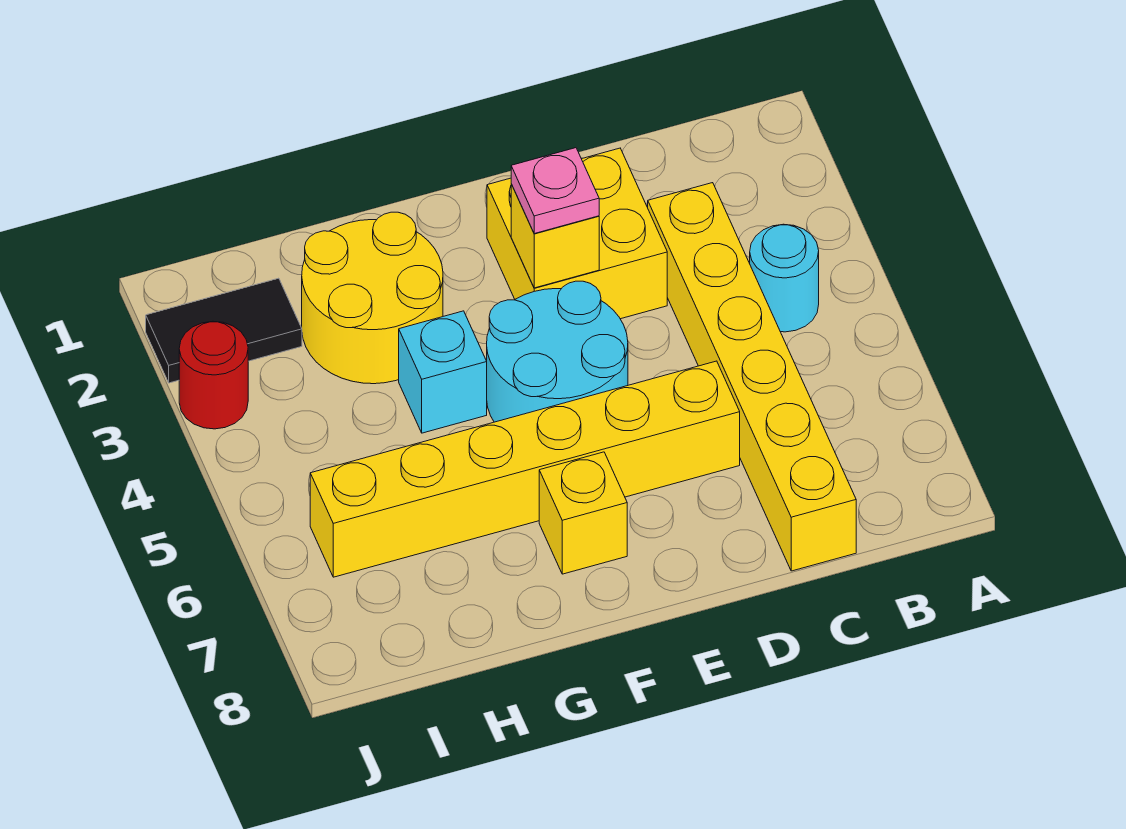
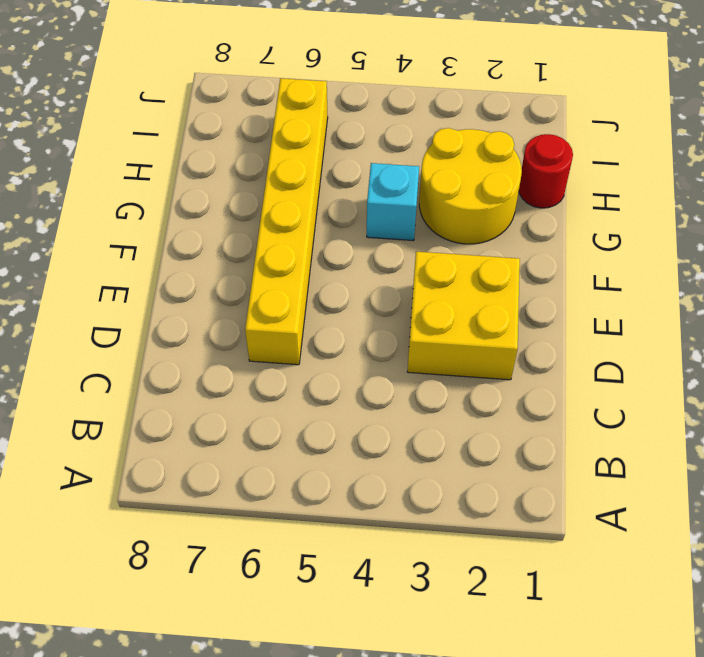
red 1x1 round brick [519,134,573,208] -> red 1x1 round brick moved to [179,321,248,429]
none -> cyan 1x1 round brick [750,224,819,332]
none -> yellow 1x6 brick [648,183,856,571]
none -> cyan 2x2 round brick [487,281,628,422]

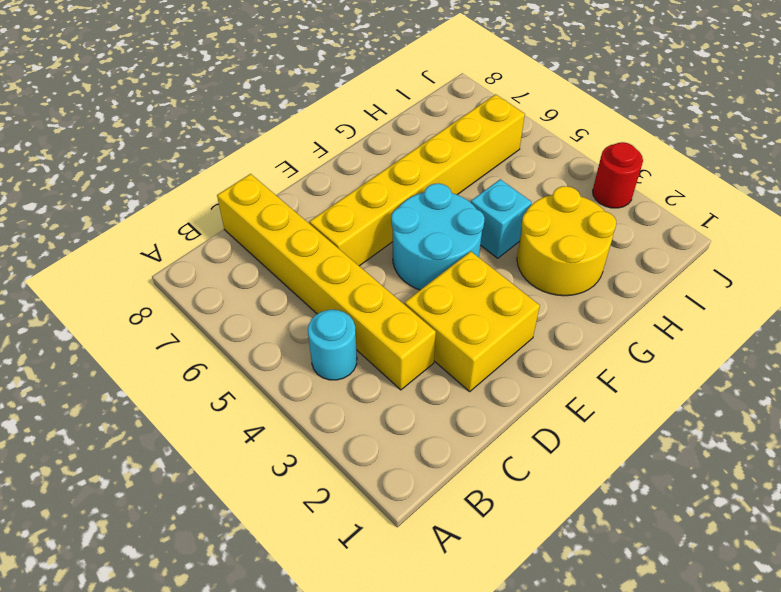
none -> yellow 1x1 brick [539,452,627,574]
none -> black 1x2 tile [146,278,302,383]
none -> yellow 1x1 brick [511,184,599,288]

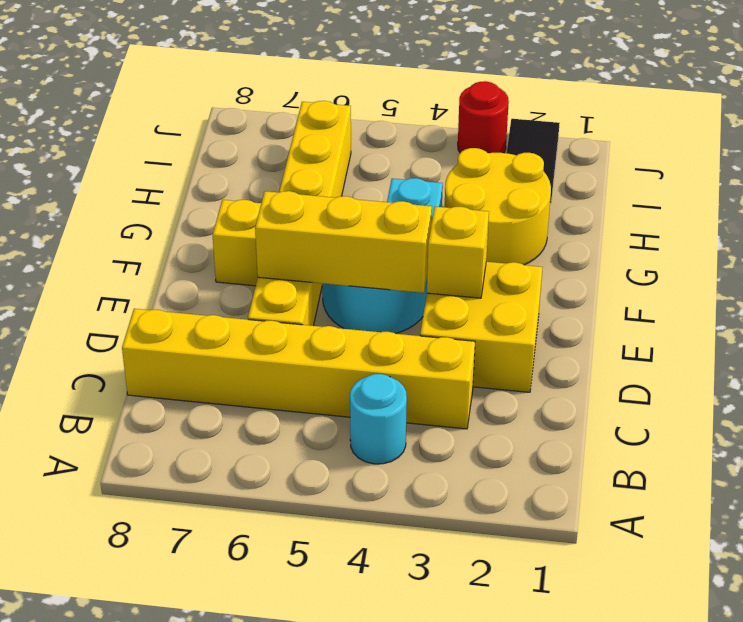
yellow 1x3 brick [255,191,432,293] -> none
none -> pink 1x1 plate [511,148,599,234]

